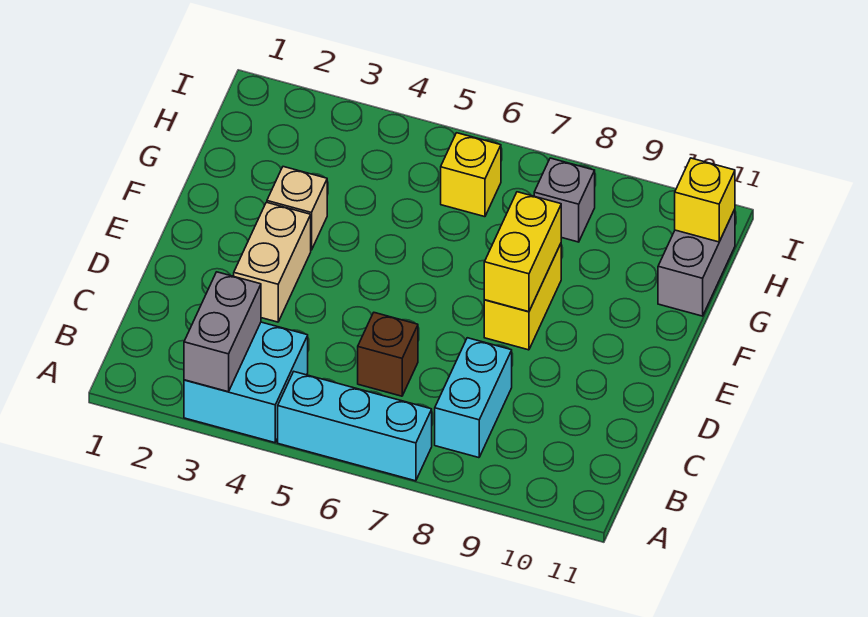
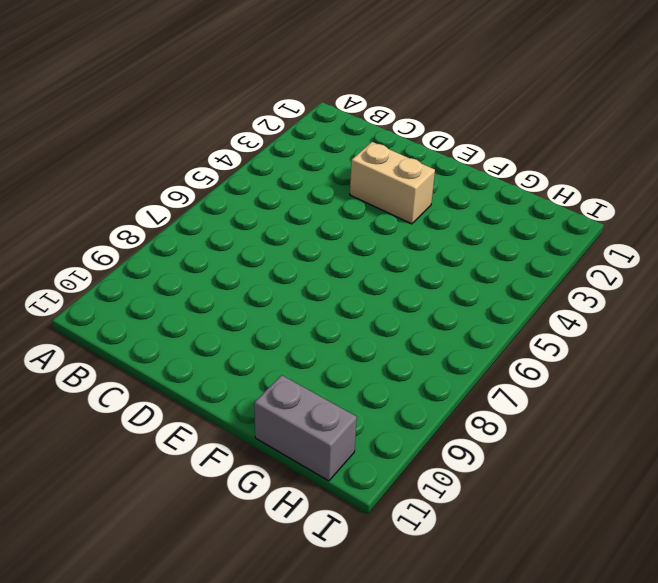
none -> cyan 2x2 brick [184,322,308,443]
none -> cyan 1x3 brick [278,372,432,481]
none -> cyan 1x2 brick [435,338,512,458]

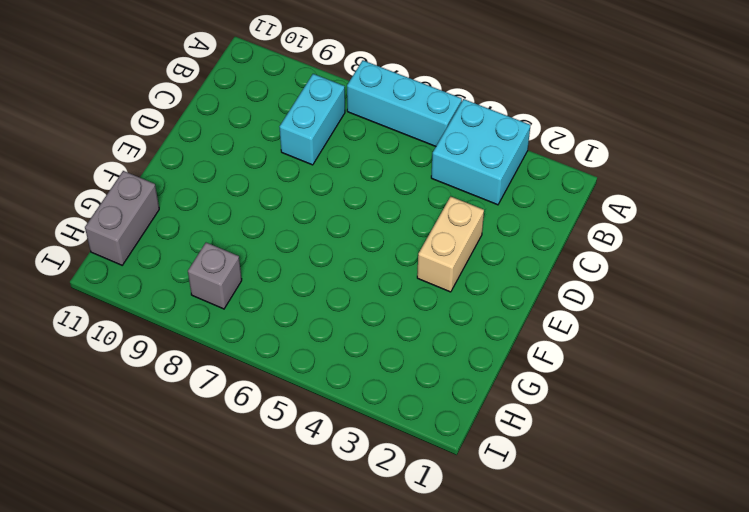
none -> brown 1x1 brick [358,313,418,396]
none -> yellow 1x2 brick [484,244,561,350]
none -> tan 1x1 brick [267,167,327,250]

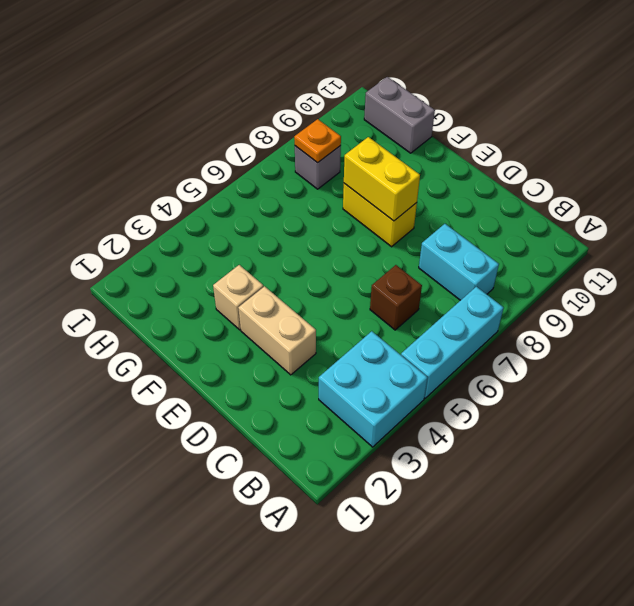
orange 1x1 plate [294,119,341,163] -> none
none -> yellow 1x1 brick [441,133,501,217]
none -> grey 1x2 brick [184,272,261,392]
none -> yellow 1x1 brick [675,158,735,242]

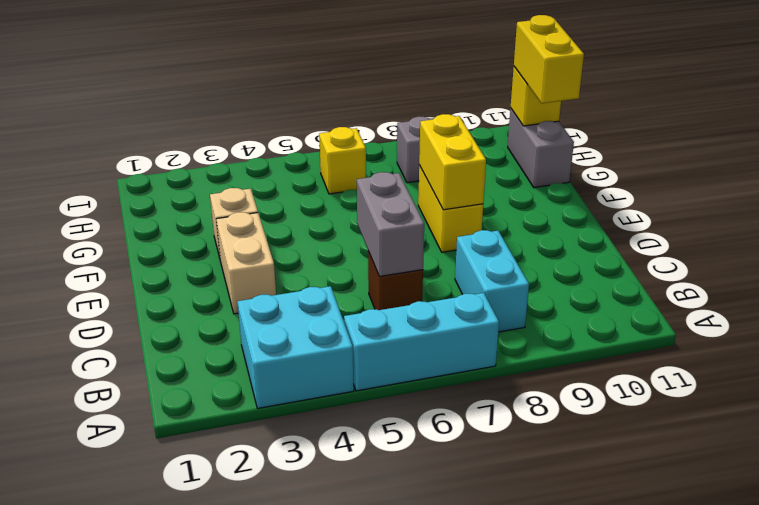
grey 1x2 brick [357,172,424,276] -> grey 1x2 brick moved to [184,272,261,392]
yellow 1x2 brick [514,15,584,103] -> none

